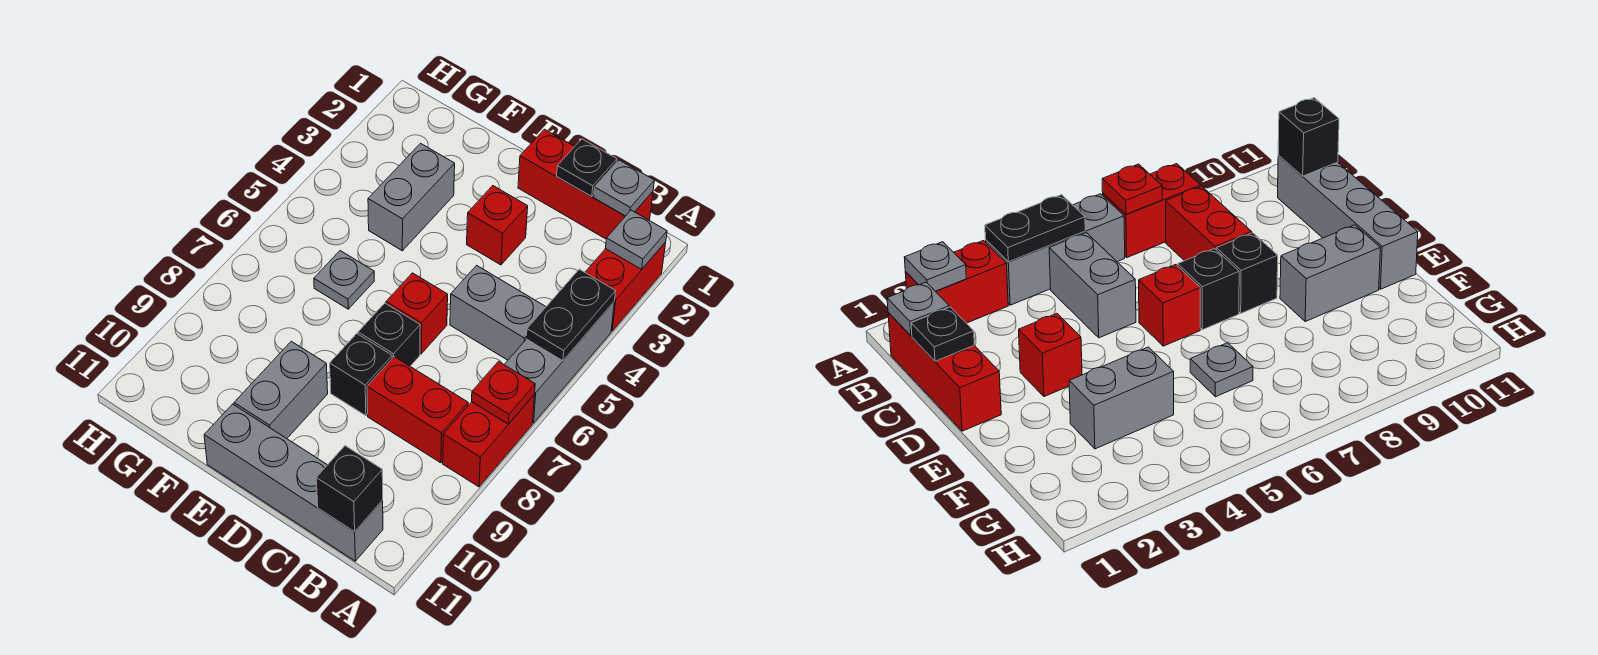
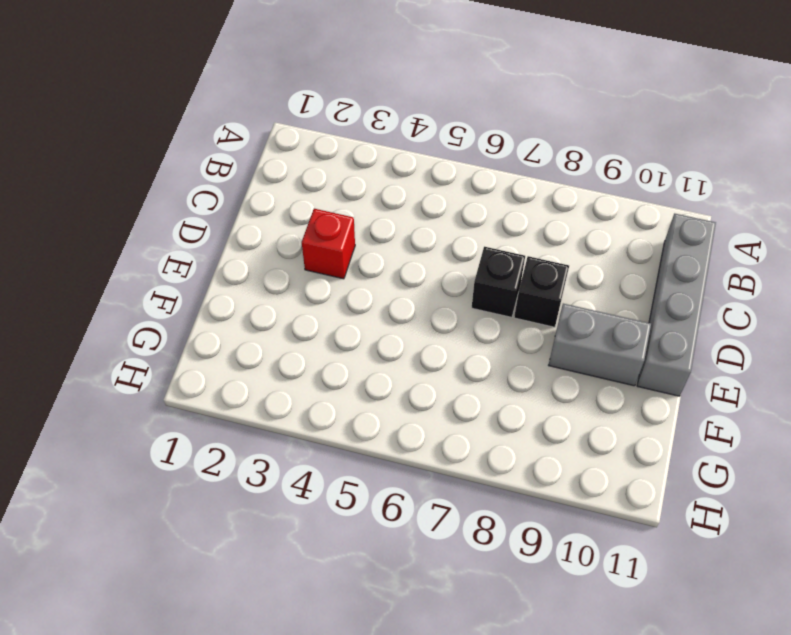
none -> red 1x2 brick [585,242,666,331]
none -> grey 1x3 brick [504,302,614,423]
none -> red 1x2 brick [443,395,534,487]

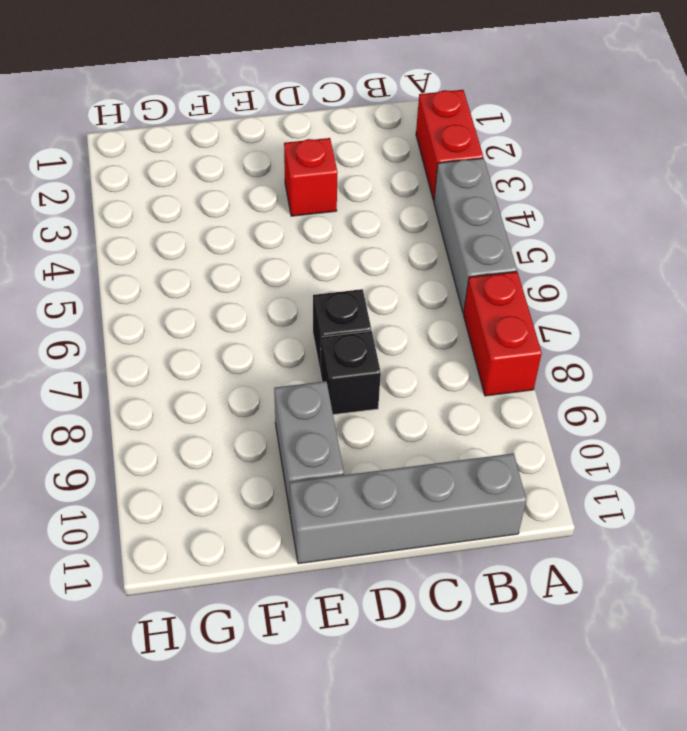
none -> red 1x3 brick [518,129,653,239]
none -> grey 1x2 brick [450,265,546,360]
none -> red 1x2 brick [367,357,468,463]

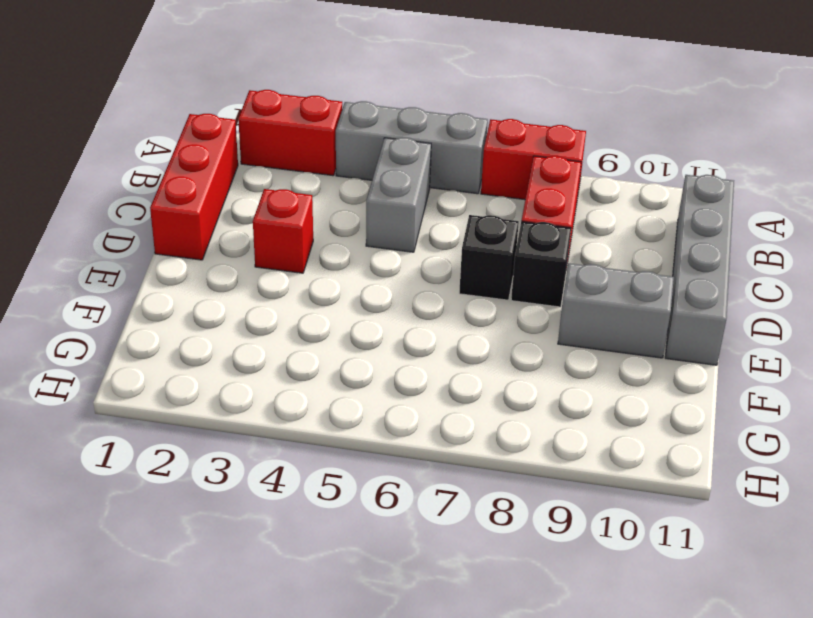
none -> red 1x1 brick [386,273,448,354]
none -> grey 1x2 brick [368,143,455,251]
none -> grey 1x1 plate [314,251,374,309]

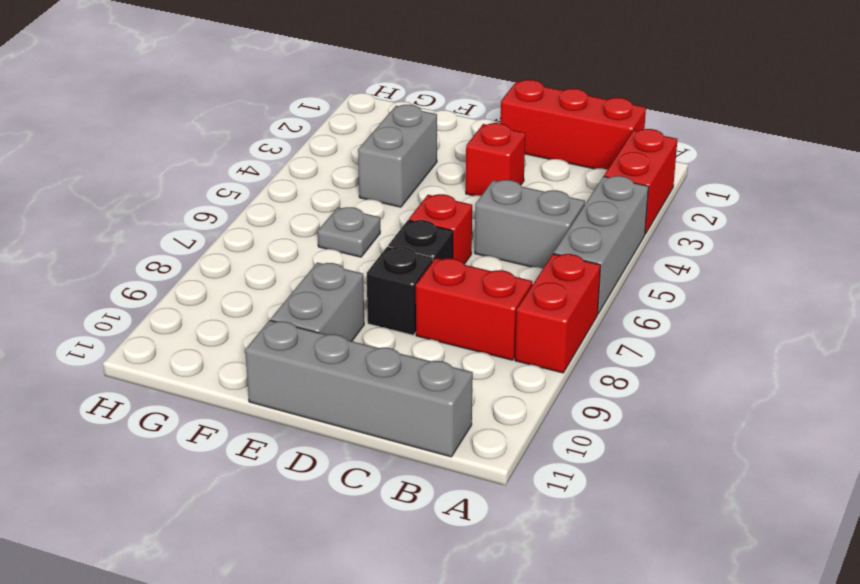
none -> grey 1x1 plate [605,210,667,269]
none -> black 1x2 plate [526,269,616,361]
none -> red 1x1 plate [472,362,535,424]

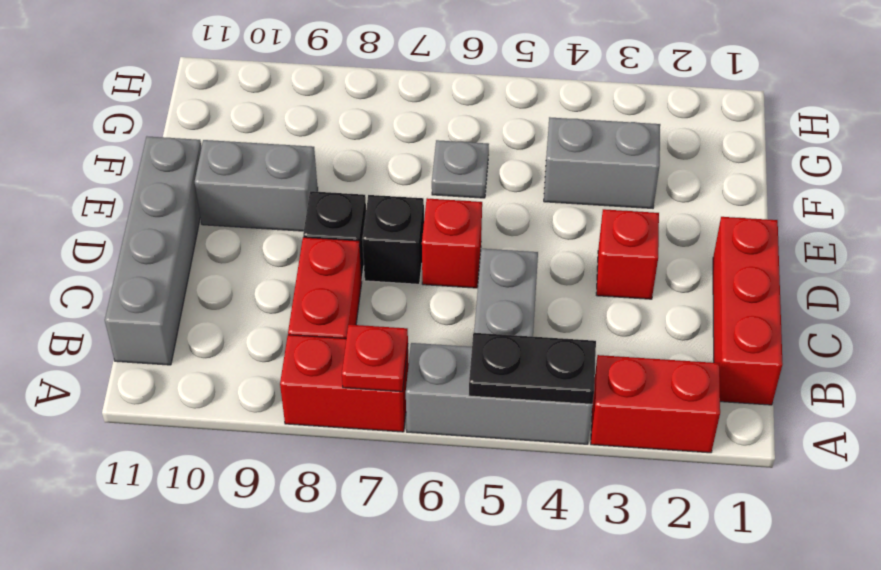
none -> grey 1x1 plate [605,210,667,269]
none -> grey 1x1 plate [594,160,654,216]
none -> black 1x1 brick [316,446,383,532]

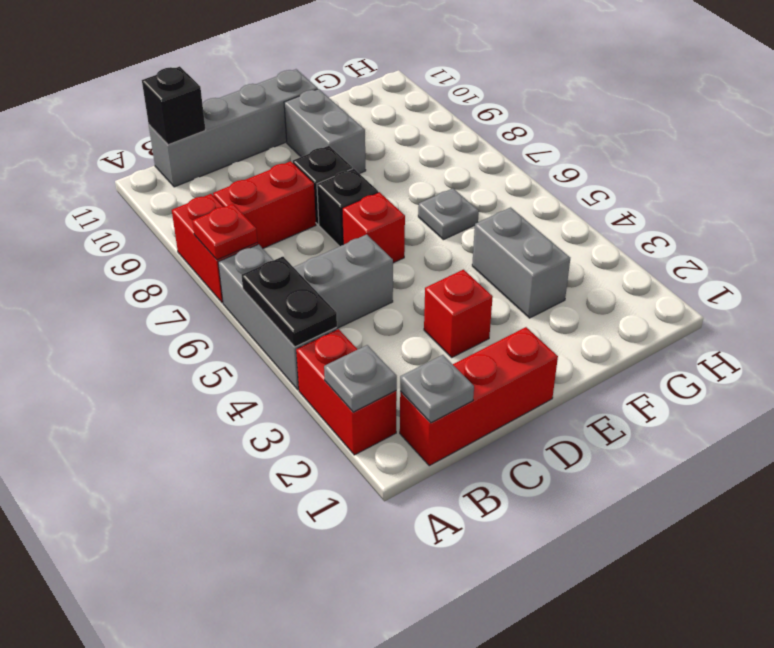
none -> black 1x1 plate [557,139,617,197]

